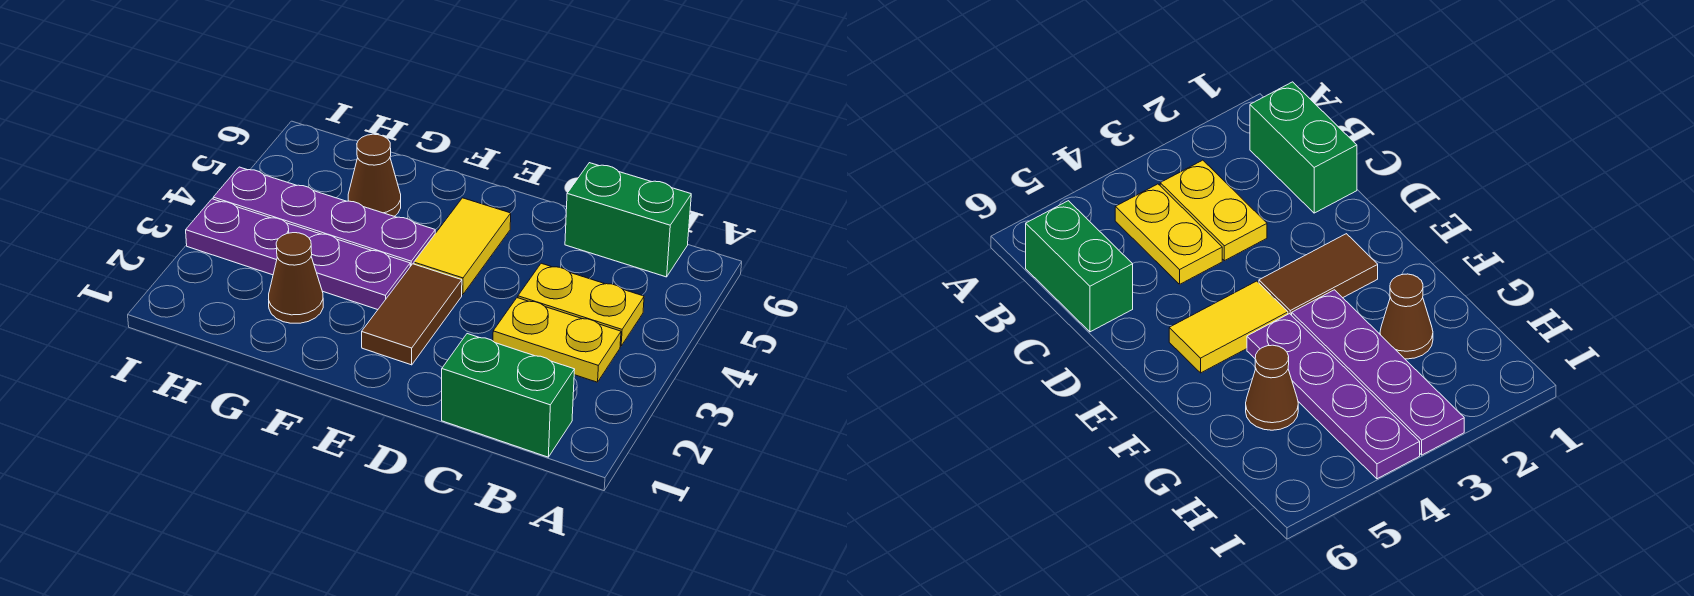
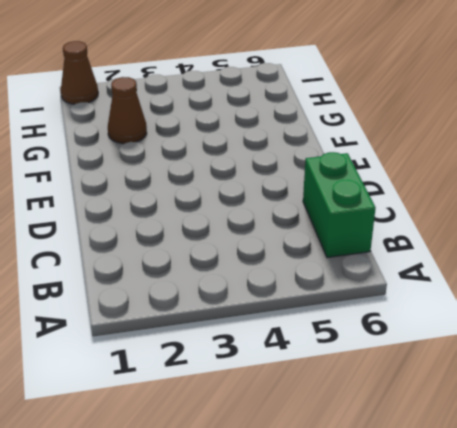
brown 1x1 cone [61,41,98,104] -> brown 1x1 cone moved to [348,134,401,216]
none -> green 1x2 brick [442,334,575,457]
none -> yellow 1x2 plate [493,298,621,382]

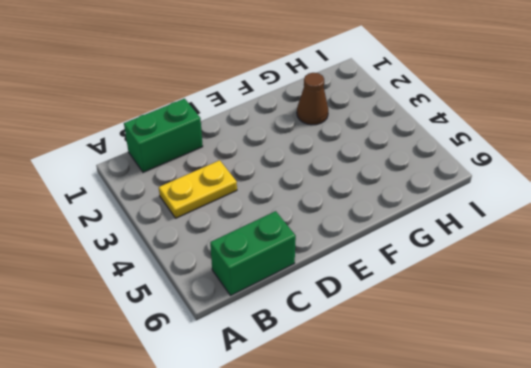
none -> yellow 1x2 plate [518,263,644,346]
none -> brown 1x2 tile [362,264,462,365]

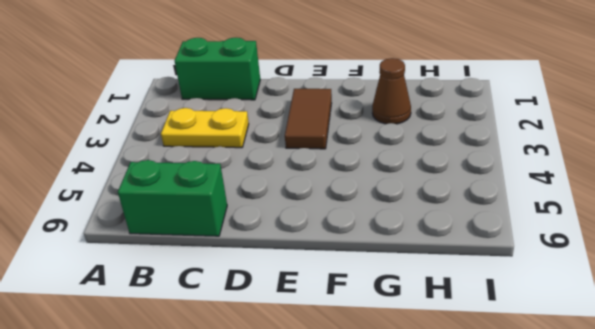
none -> yellow 1x2 plate [518,263,644,346]
none -> yellow 1x2 tile [414,198,511,295]

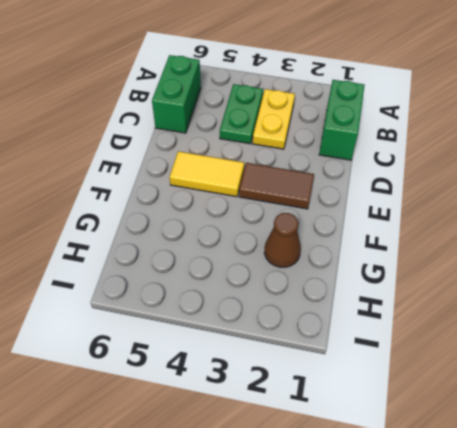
green 1x2 plate [220,84,263,144] -> yellow 1x2 plate [518,263,644,346]
none -> purple 1x4 plate [186,199,410,310]
none -> purple 1x4 plate [213,167,435,266]

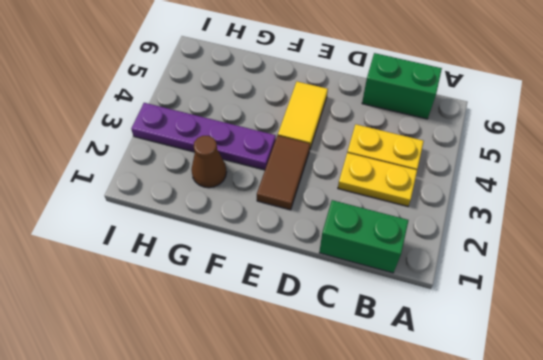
none -> purple 1x4 plate [213,167,435,266]
none -> brown 1x1 cone [348,134,401,216]

